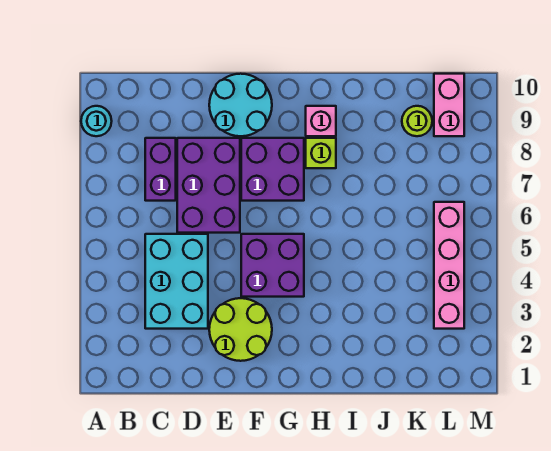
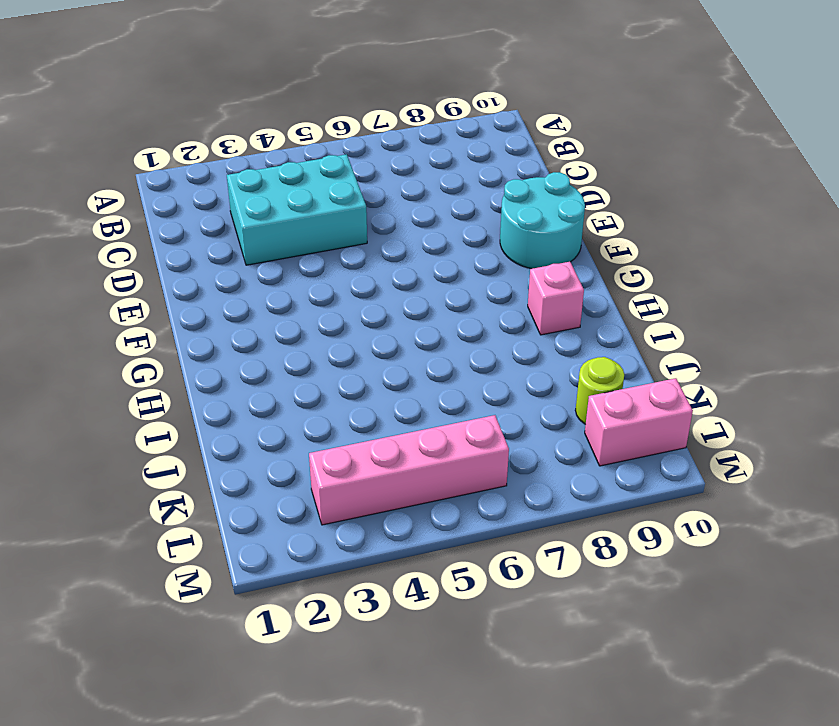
none -> cyan 1x1 round brick [81,106,112,136]
none -> purple 1x2 brick [145,138,176,201]
none -> purple 2x3 brick [177,138,240,233]

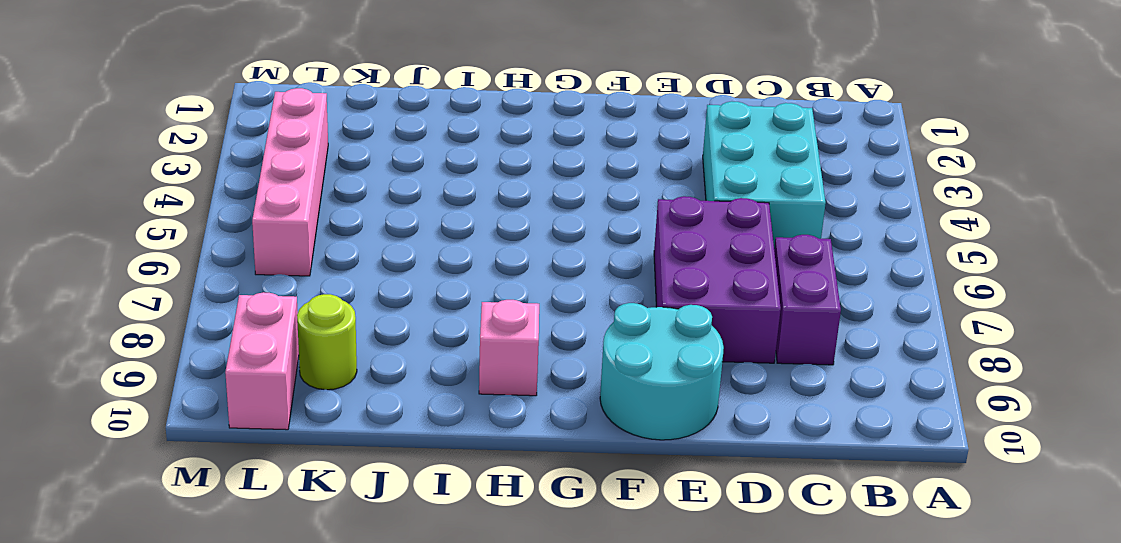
none -> cyan 1x1 round brick [81,106,112,136]
none -> lime 2x2 round brick [209,298,272,361]
none -> purple 2x2 brick [241,234,304,297]

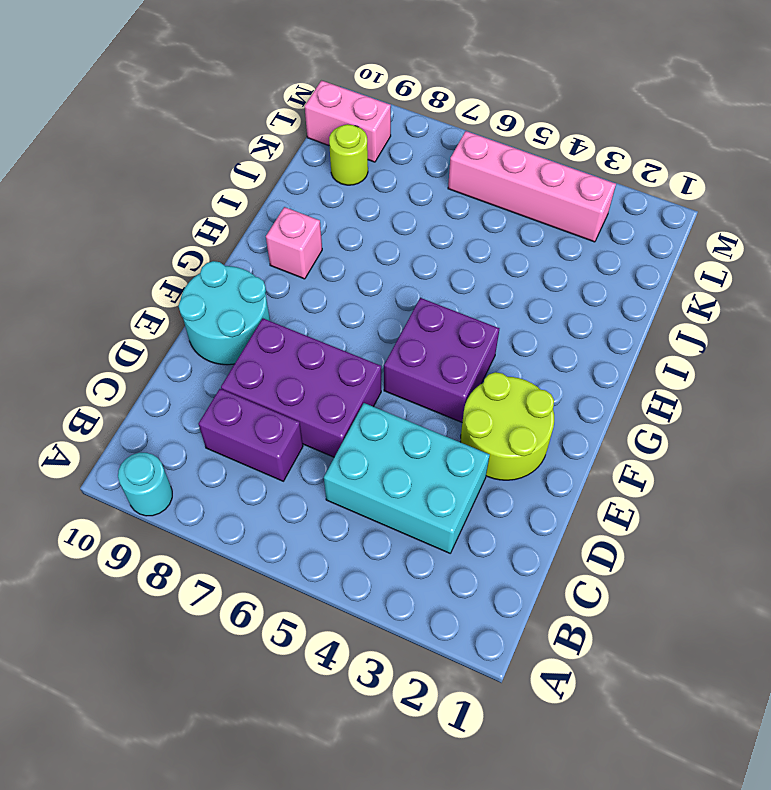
none -> purple 2x2 brick [241,138,304,201]
none -> lime 1x1 brick [306,138,336,168]

